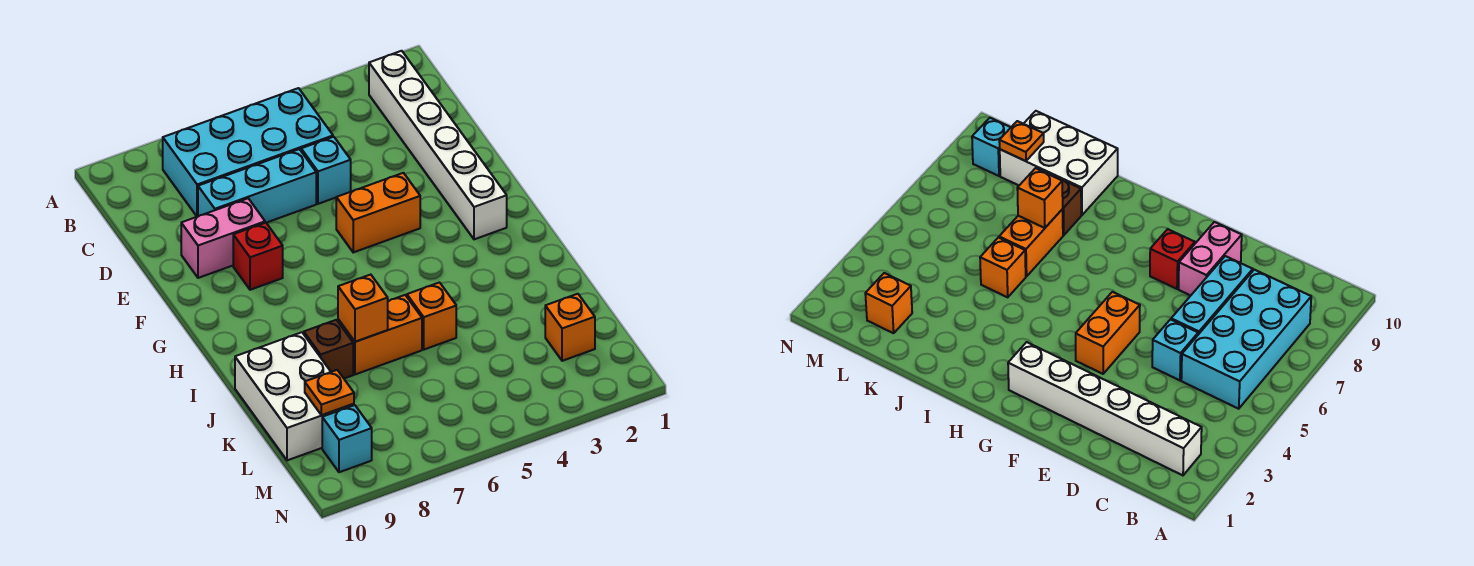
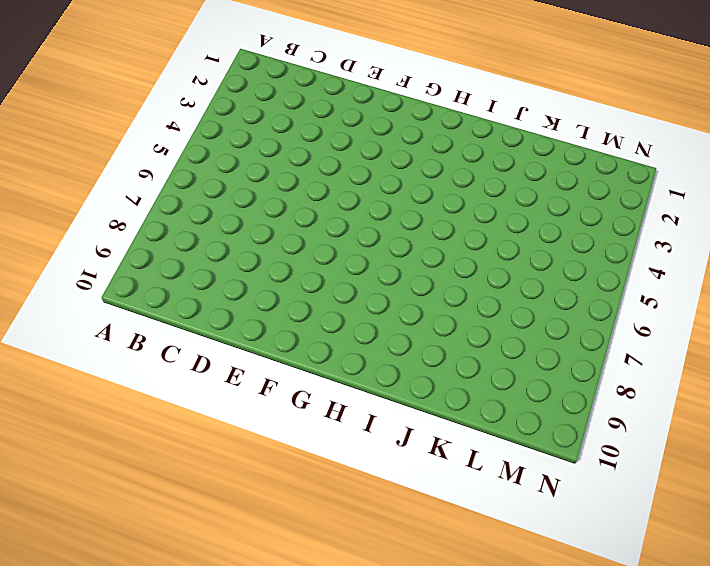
none -> white 1x6 brick [369,51,507,239]
none -> cyan 2x4 brick [163,88,333,217]
none -> cyan 1x1 brick [301,137,351,204]

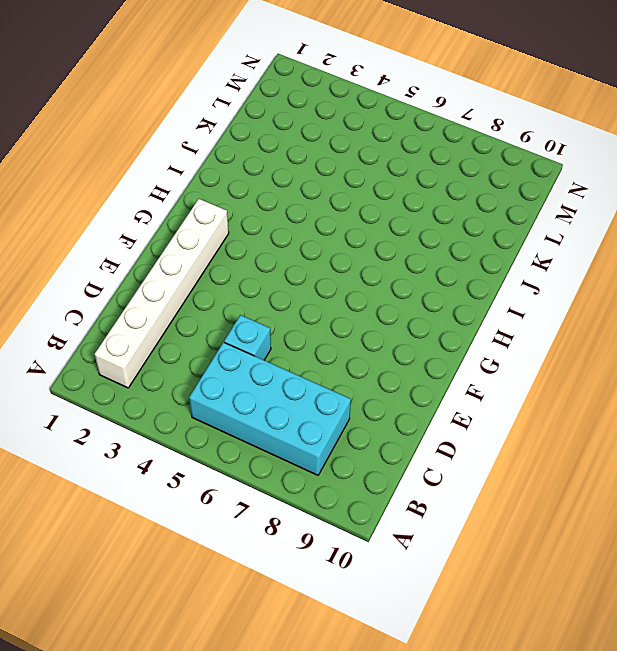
none -> cyan 1x3 brick [198,149,316,223]
none -> pink 1x2 brick [181,198,265,278]
none -> orange 1x2 brick [336,173,420,252]

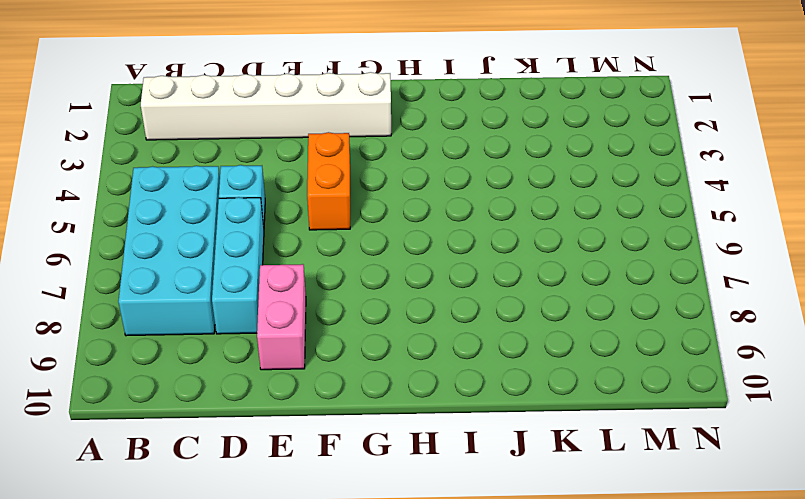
none -> red 1x1 brick [233,223,283,290]
none -> orange 1x1 brick [407,282,456,350]
none -> orange 1x2 brick [338,295,422,374]

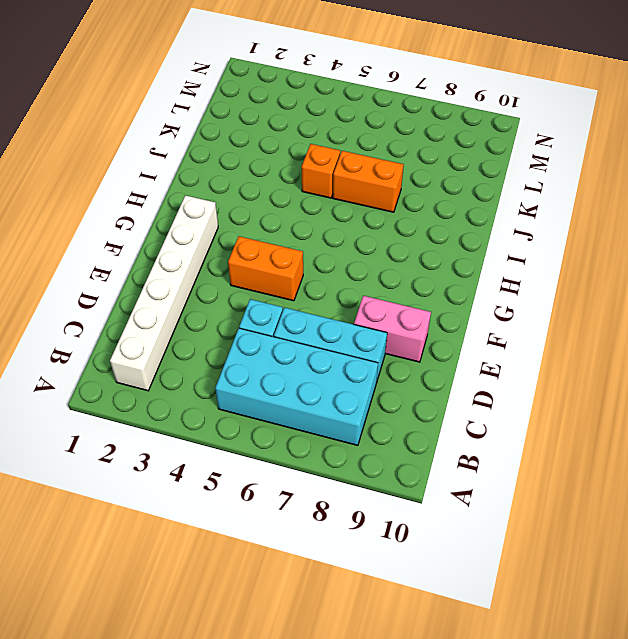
none -> red 1x1 brick [233,223,283,290]
none -> brown 1x1 brick [304,320,353,378]
none -> white 2x3 brick [235,332,354,460]

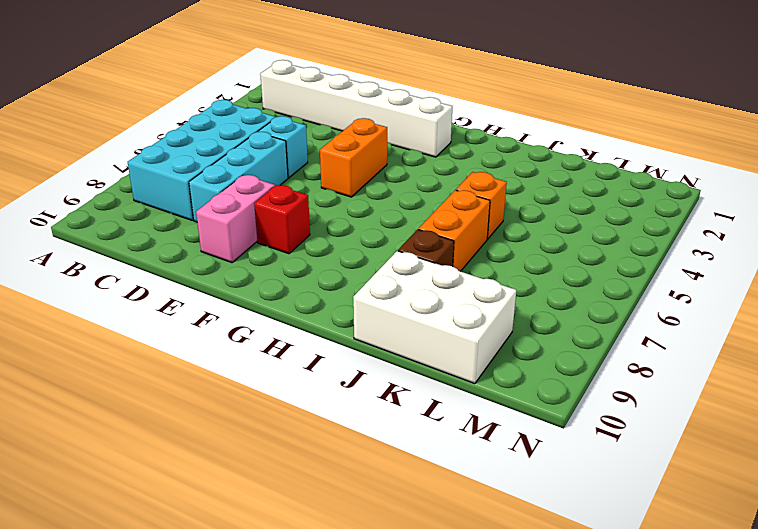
none -> orange 1x1 brick [545,294,595,361]
none -> cyan 1x1 brick [322,405,372,472]
none -> orange 1x1 brick [338,275,388,342]

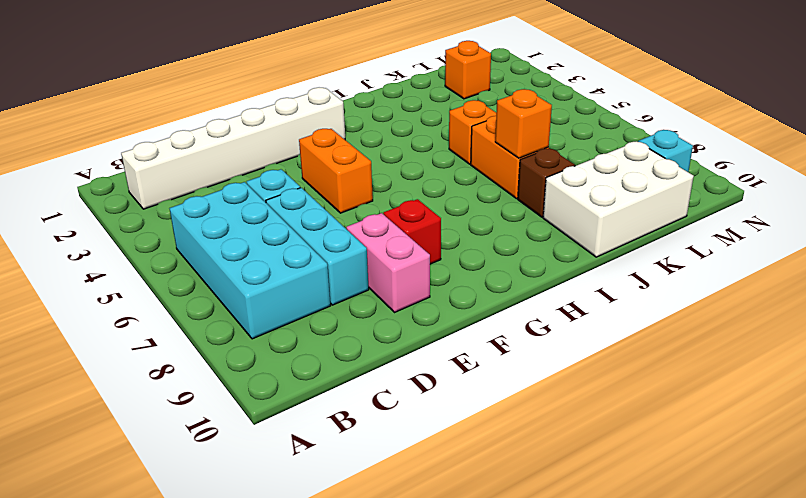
none -> orange 1x1 plate [305,370,354,415]

